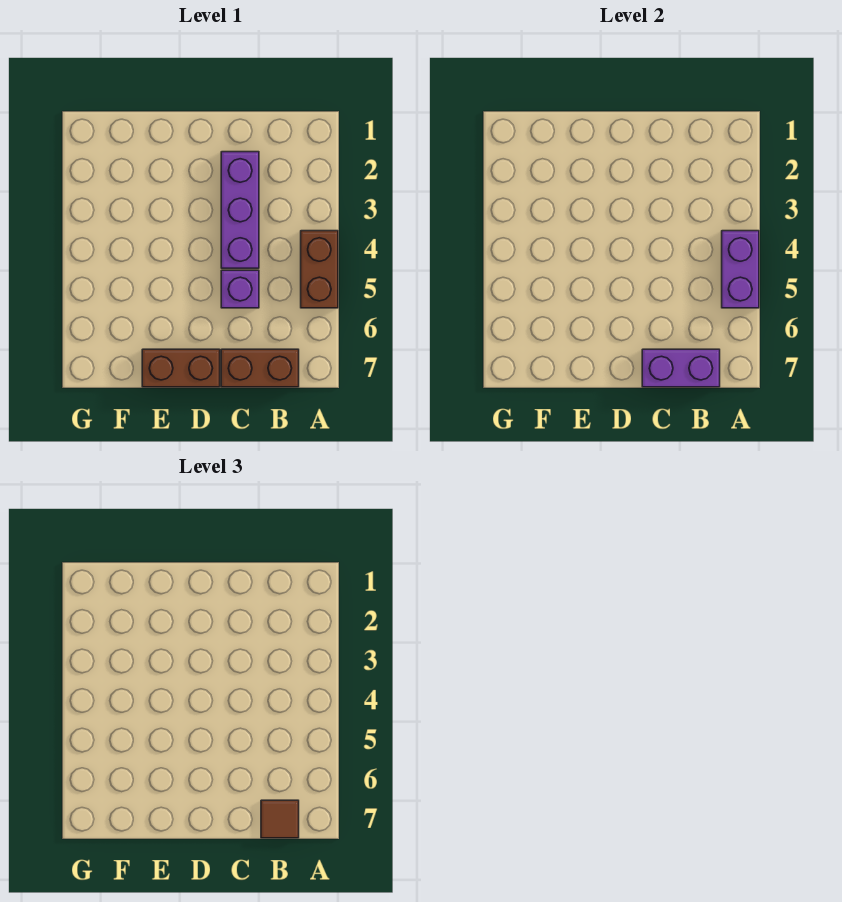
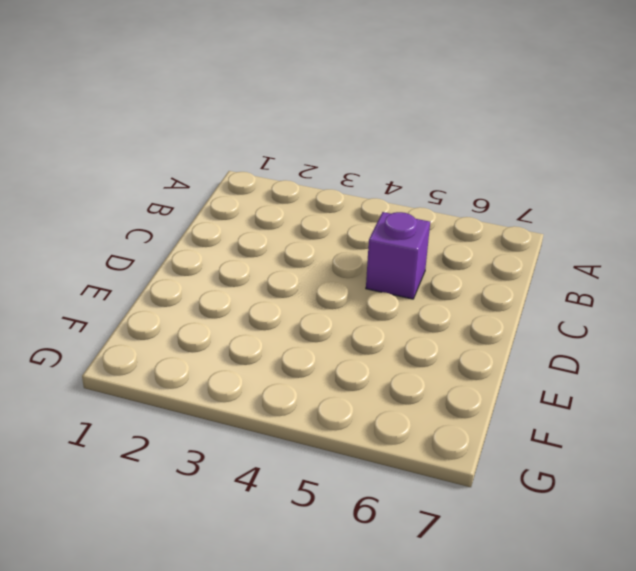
none -> brown 1x2 brick [301,231,338,308]
none -> brown 1x2 brick [221,349,299,387]

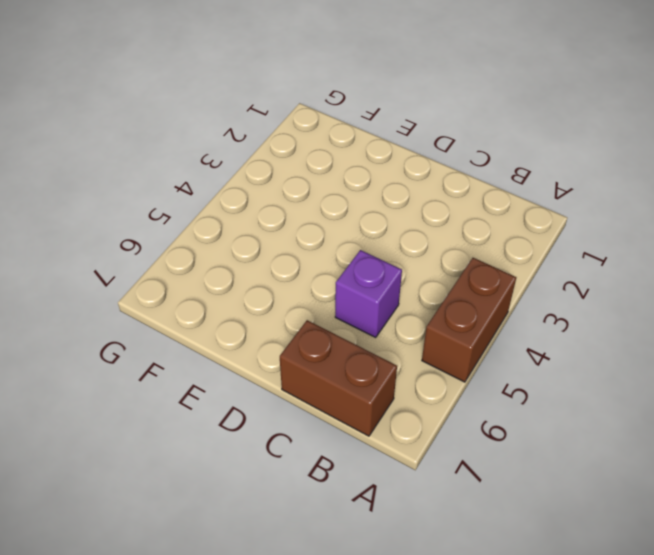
none -> purple 1x3 brick [221,152,259,268]
none -> brown 1x2 brick [142,349,220,387]

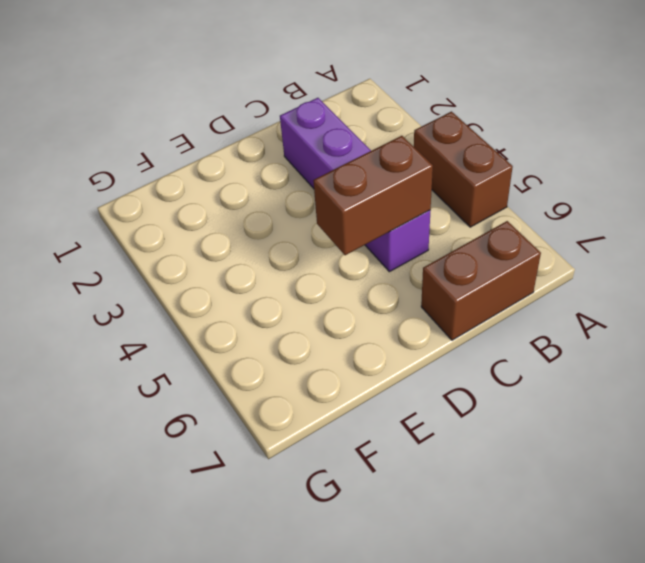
brown 1x2 brick [313,136,433,255] -> brown 1x2 brick moved to [142,349,220,387]
none -> purple 1x2 brick [722,231,759,308]
none -> purple 1x2 brick [642,349,720,387]

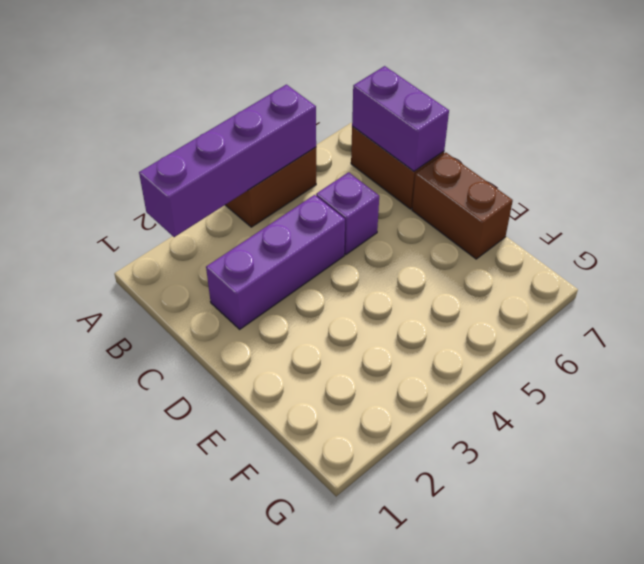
purple 1x4 brick [139,85,316,237] -> purple 1x2 brick [722,231,759,308]
none -> brown 1x1 tile [261,800,299,838]

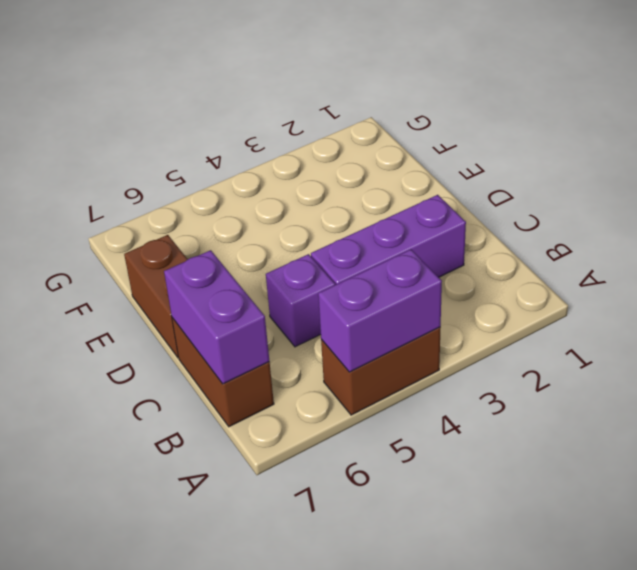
none -> brown 1x1 tile [261,800,299,838]

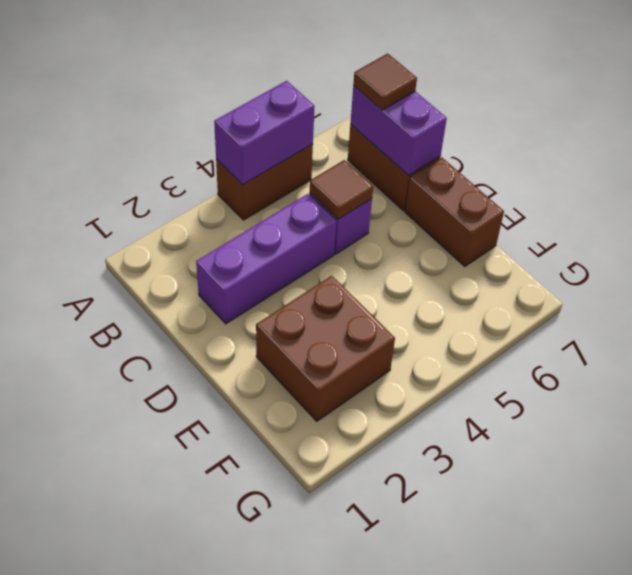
brown 1x1 tile [310,160,373,219] -> none
brown 2x2 brick [256,276,395,421] -> none

